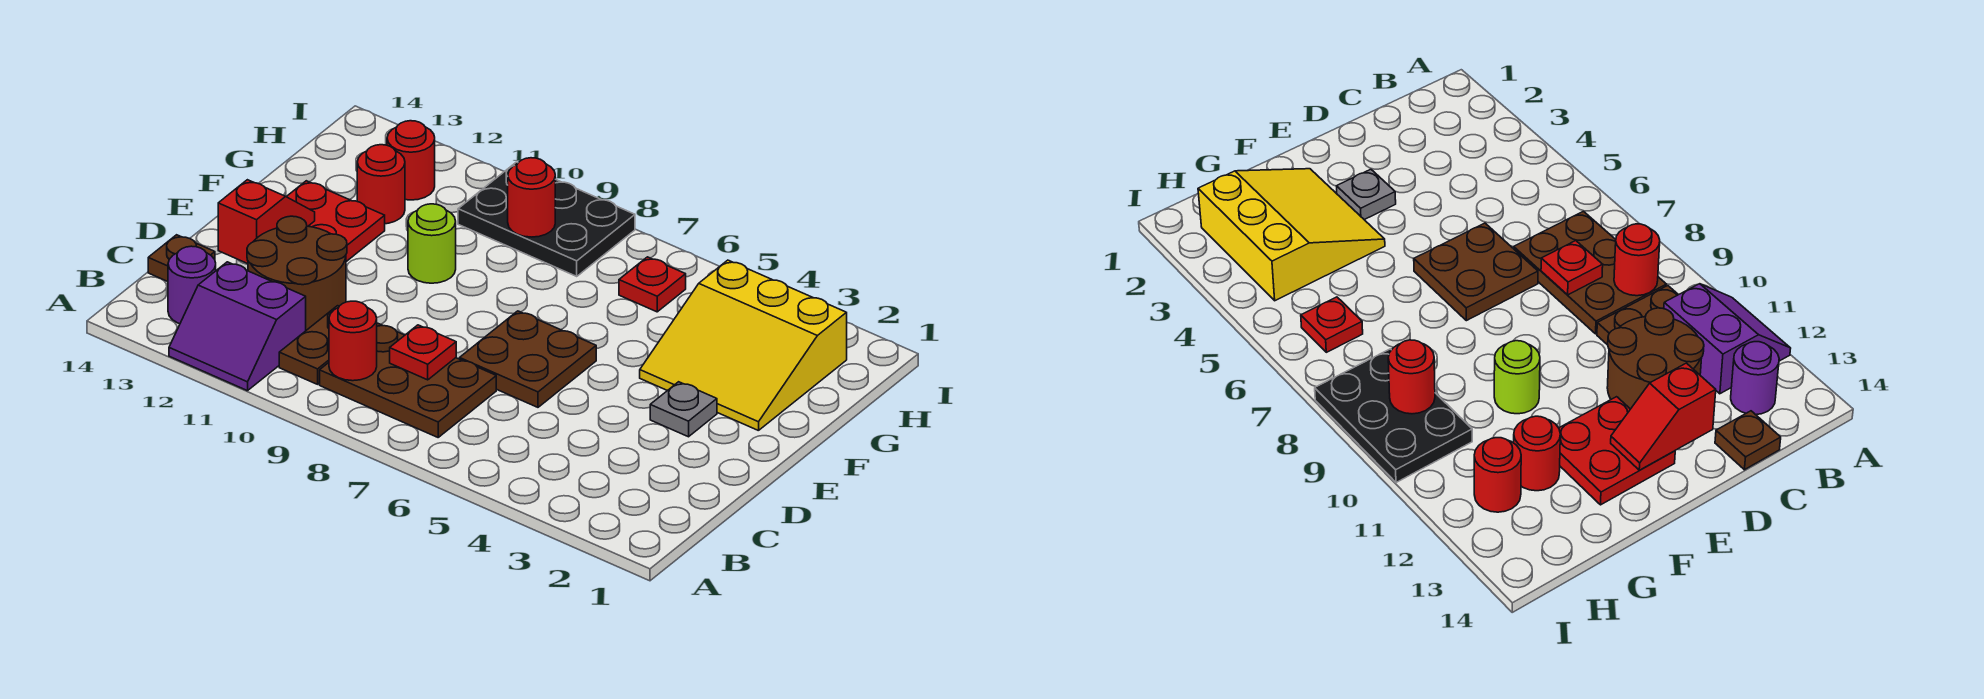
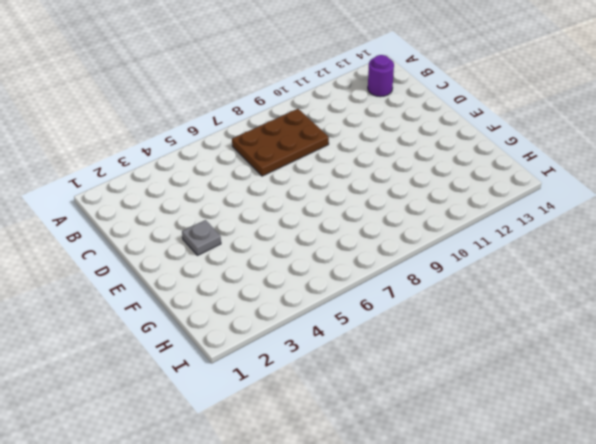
none -> purple 2x2 slope [169,262,306,391]
none -> brown 1x2 plate [279,306,339,384]
none -> brown 2x2 round brick [247,216,347,330]

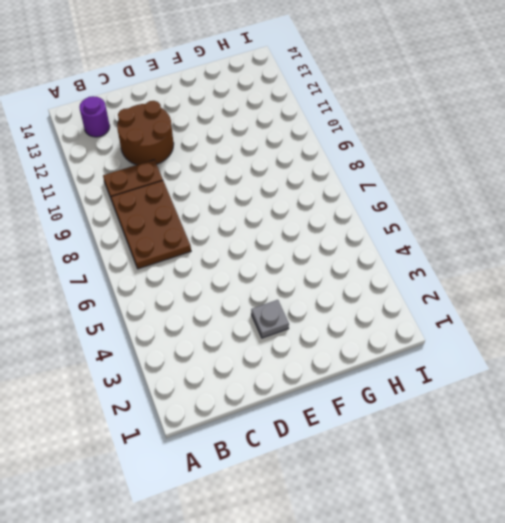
none -> purple 2x2 slope [169,262,306,391]
none -> brown 1x1 plate [148,235,215,282]
none -> brown 2x2 plate [460,311,596,407]

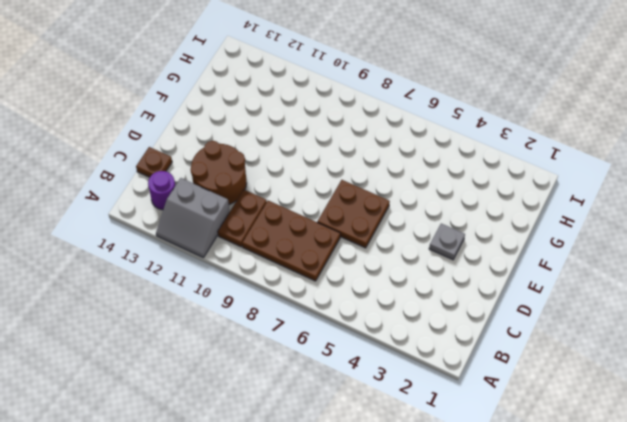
grey 2x2 slope [156,178,229,258] -> purple 2x2 slope [169,262,306,391]
none -> red 2x2 plate [286,181,385,262]
none -> yellow 3x3 slope [640,260,847,431]
none -> lime 1x1 round brick [408,204,456,283]

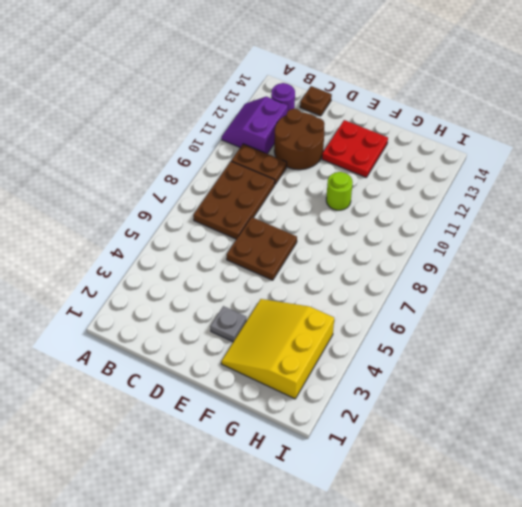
none -> red 1x1 round brick [357,145,405,224]
none -> red 1x1 plate [619,257,686,312]
none -> black 2x3 plate [458,162,635,276]

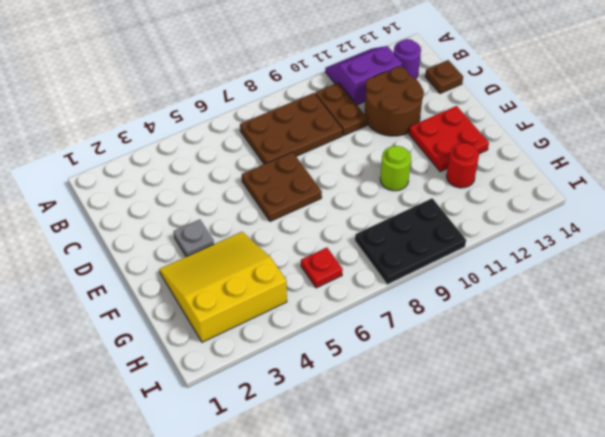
none -> red 1x1 round brick [387,121,435,200]
none -> red 1x1 round brick [329,301,377,381]
none -> red 1x1 plate [390,325,456,380]

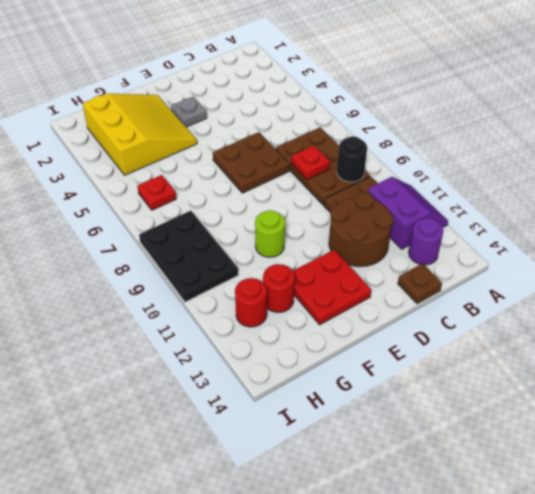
black 1x1 round brick [337,136,367,182] -> red 1x1 round brick [329,301,377,381]
none -> red 1x2 slope [218,180,315,264]
none -> red 1x1 round brick [508,158,555,237]

